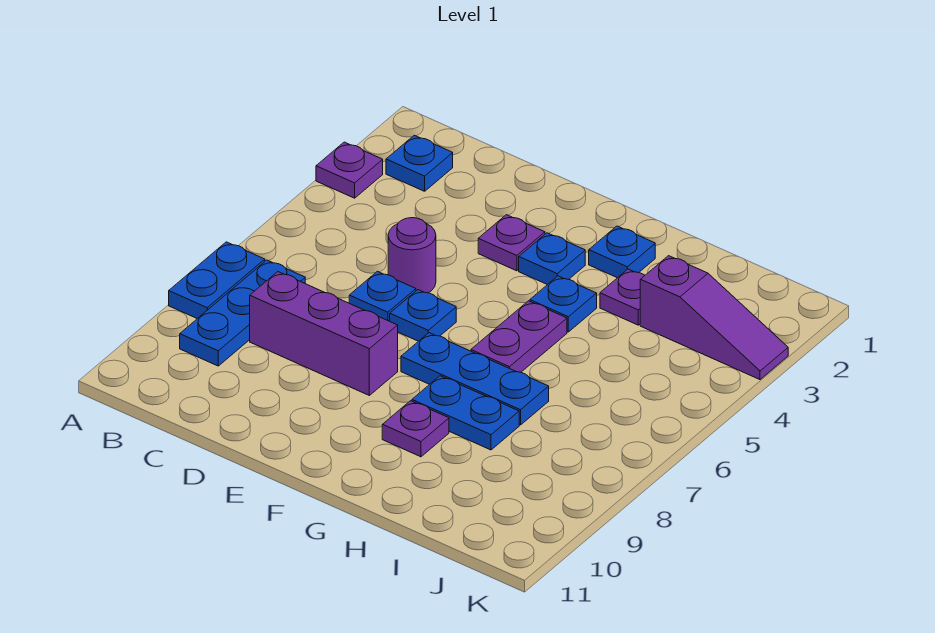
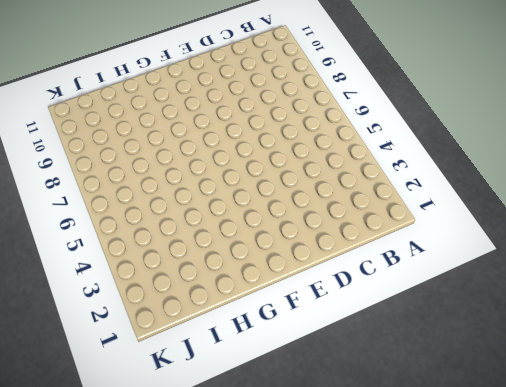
none -> purple 1x1 plate [316,142,383,198]
none -> blue 1x2 plate [169,242,265,319]
none -> blue 1x1 plate [386,135,453,191]

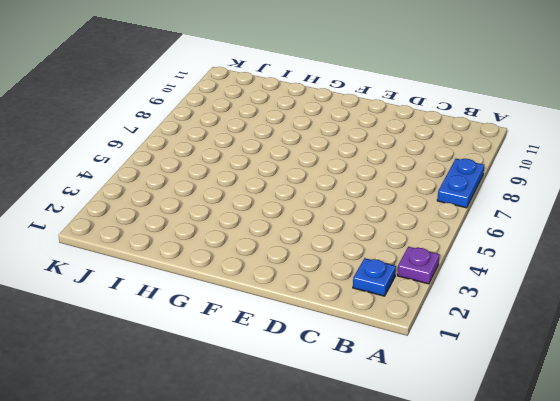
none -> blue 1x3 plate [180,260,305,366]
none -> purple 1x3 brick [250,272,398,395]
none -> purple 1x1 round brick [388,218,436,293]

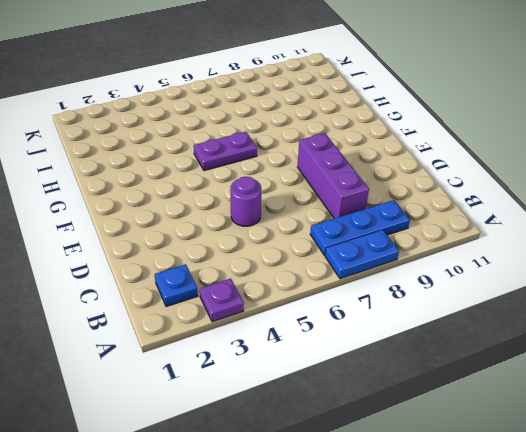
none -> blue 1x1 plate [349,271,416,321]
none -> purple 1x1 plate [478,215,545,271]
none -> blue 1x1 plate [390,290,456,341]

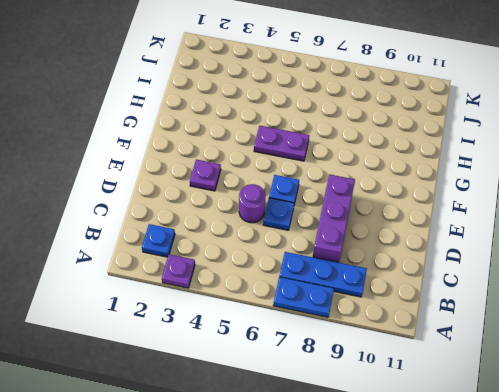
none -> blue 1x1 plate [519,233,585,285]
none -> blue 1x3 plate [401,333,549,425]
none -> blue 1x1 plate [589,226,655,278]

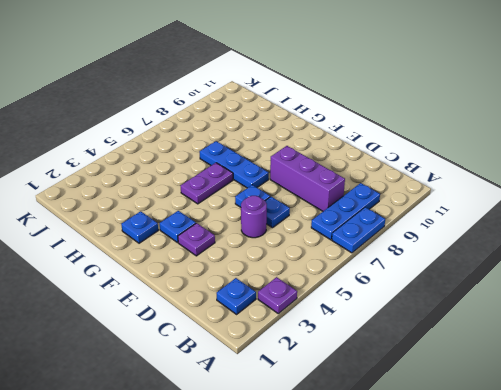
none -> blue 1x1 plate [530,276,597,332]
none -> blue 1x2 plate [412,376,519,450]
none -> purple 1x1 plate [382,401,449,457]

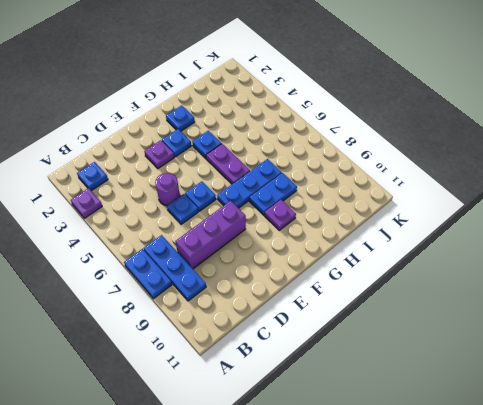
none -> purple 1x1 plate [600,269,645,325]
none -> purple 1x3 slope [640,256,788,380]

